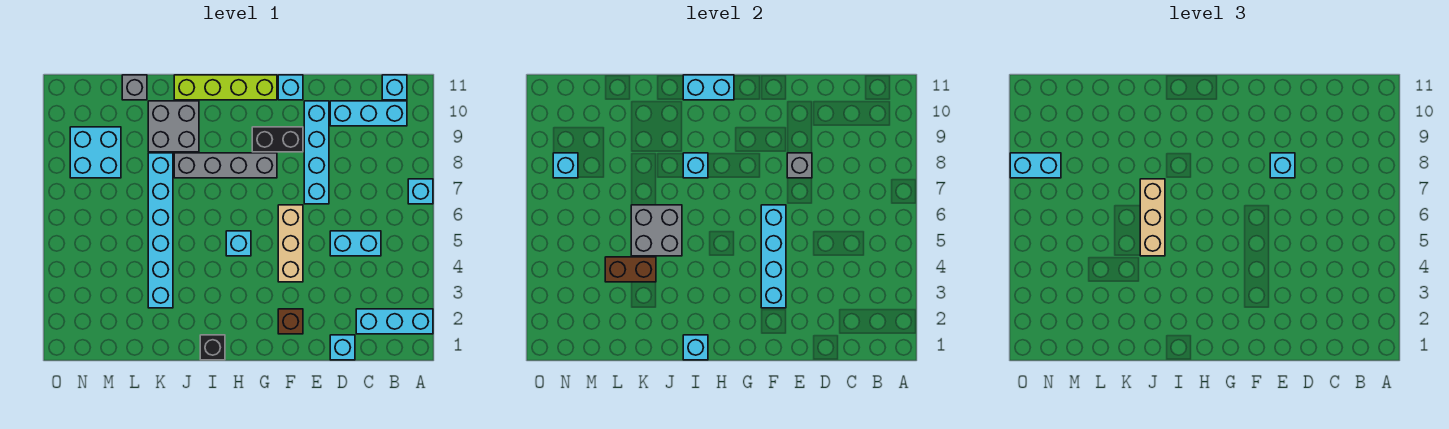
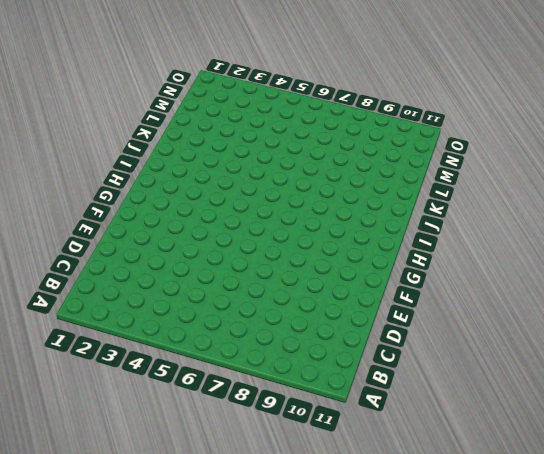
none -> cyan 1x3 brick [356,309,433,334]
none -> cyan 1x1 brick [408,179,433,204]
none -> cyan 1x3 brick [330,101,407,126]
none -> cyan 1x1 brick [382,75,407,100]

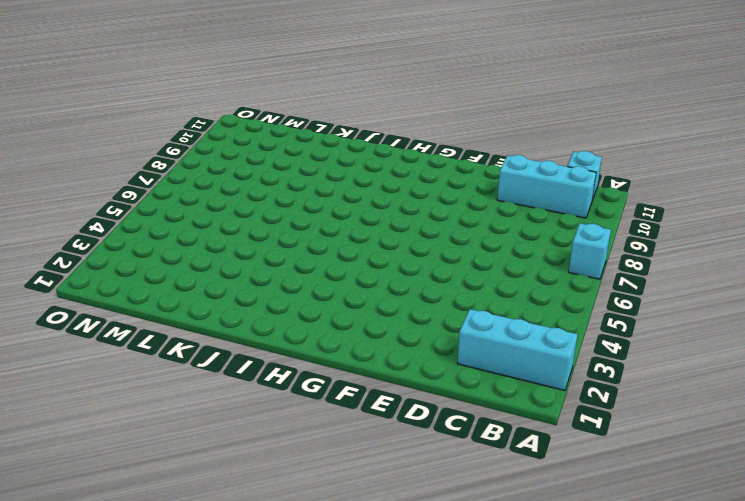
none -> cyan 1x2 brick [330,231,381,256]
none -> cyan 1x1 brick [330,335,355,360]
none -> cyan 1x4 brick [304,101,329,204]
none -> brown 1x1 brick [278,309,303,334]

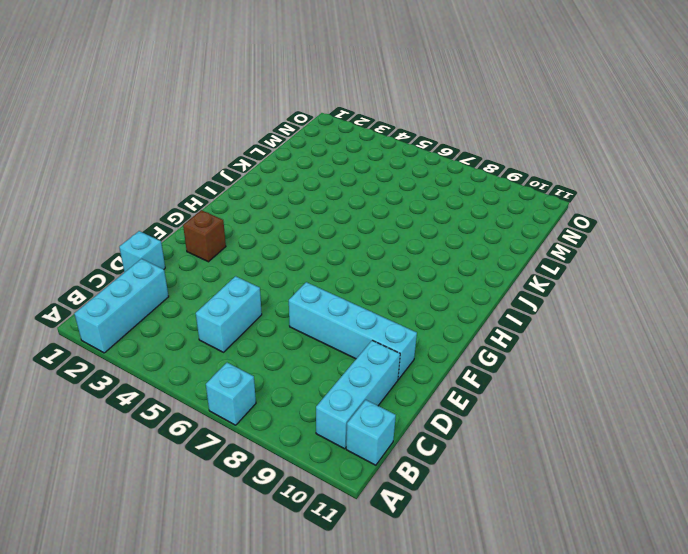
none -> tan 1x3 brick [278,205,303,282]
none -> black 1x2 brick [252,127,303,152]
none -> cyan 1x1 brick [278,75,303,100]
none -> grey 1x4 brick [174,153,277,178]

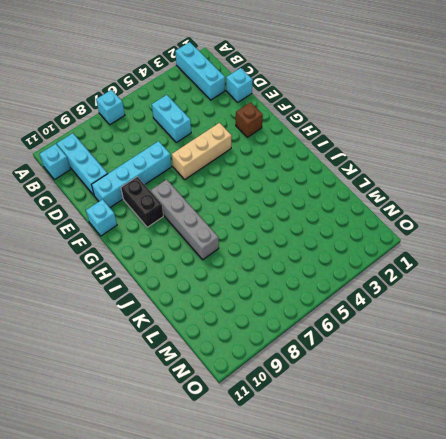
none -> lime 1x4 brick [174,75,277,100]
none -> cyan 1x1 brick [226,231,251,256]
none -> black 1x1 brick [200,335,225,360]
none -> grey 2x2 brick [148,101,199,152]

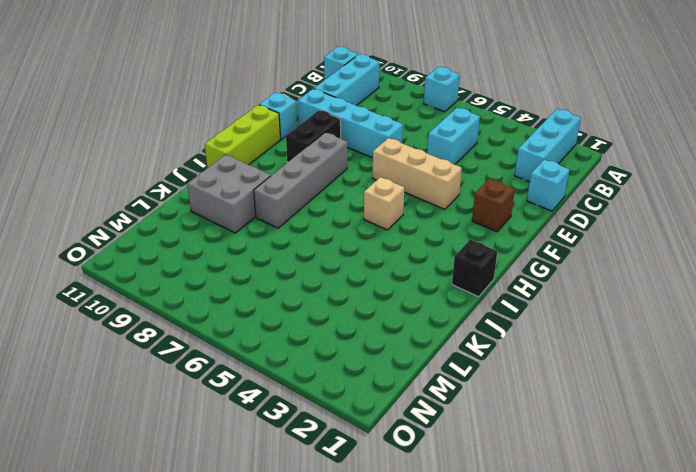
lime 1x3 brick [205,105,280,168] -> lime 1x4 brick [174,75,277,100]
tan 1x1 brick [364,177,405,230] -> cyan 1x1 brick [226,231,251,256]
none -> cyan 1x6 brick [148,153,173,308]
none -> grey 1x1 brick [122,75,147,100]
none -> cyan 2x2 brick [70,127,121,178]
none -> grey 1x1 brick [787,153,812,178]

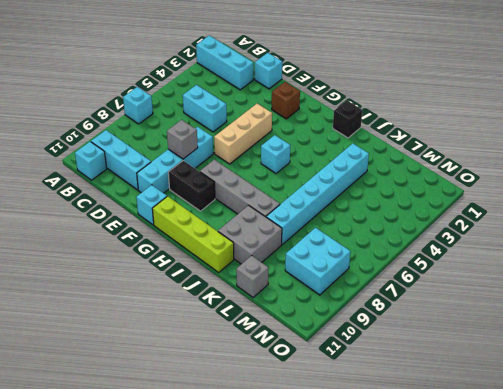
none -> cyan 1x4 brick [761,205,786,308]
none -> cyan 1x2 brick [683,75,734,100]
none -> cyan 1x1 brick [683,335,708,360]
none -> cyan 1x1 brick [683,153,708,178]

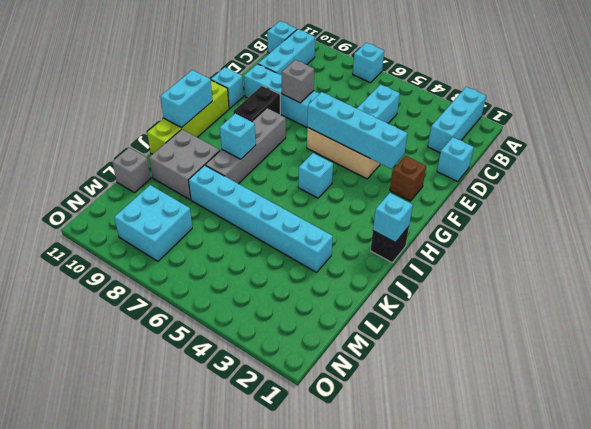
none -> grey 2x2 brick [631,205,682,256]
none -> brown 1x2 brick [605,257,656,282]
none -> cyan 1x1 brick [553,153,578,178]
none -> cyan 1x1 brick [1270,153,1295,178]

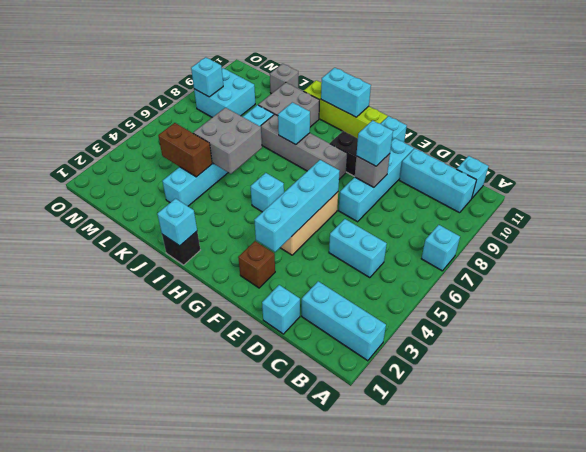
none -> tan 1x3 brick [1140,179,1165,256]
none -> cyan 1x2 brick [1010,153,1061,178]

